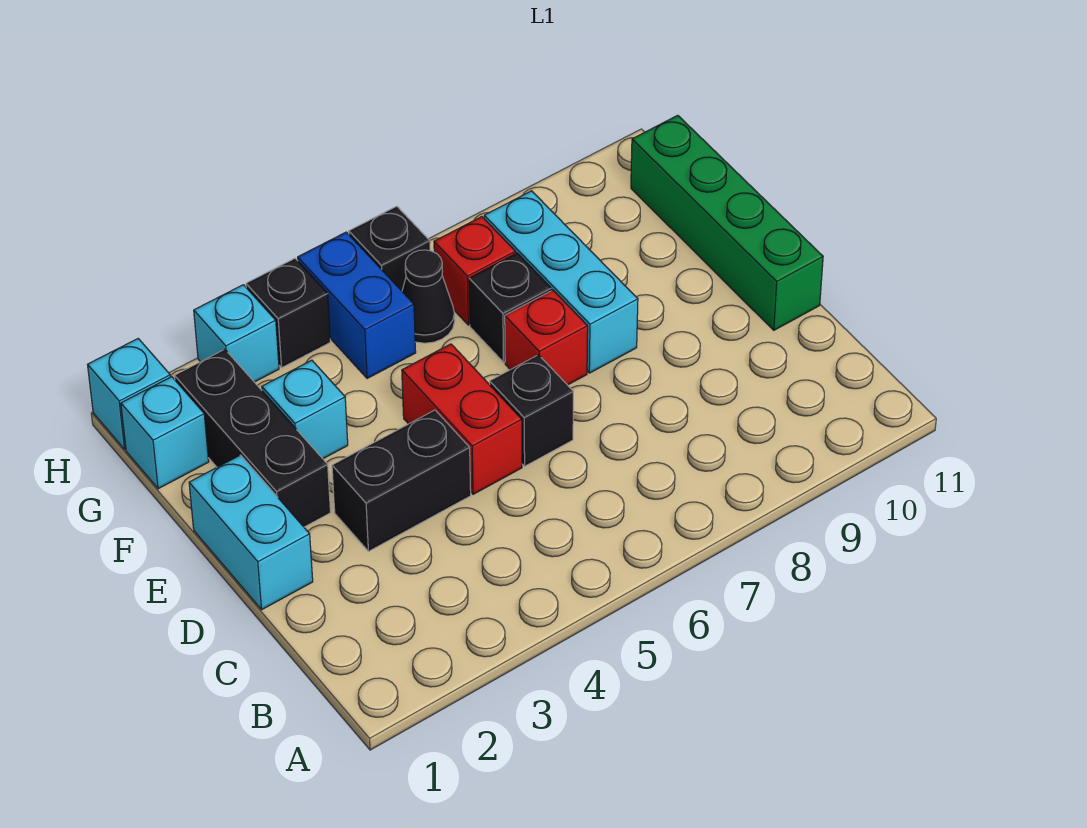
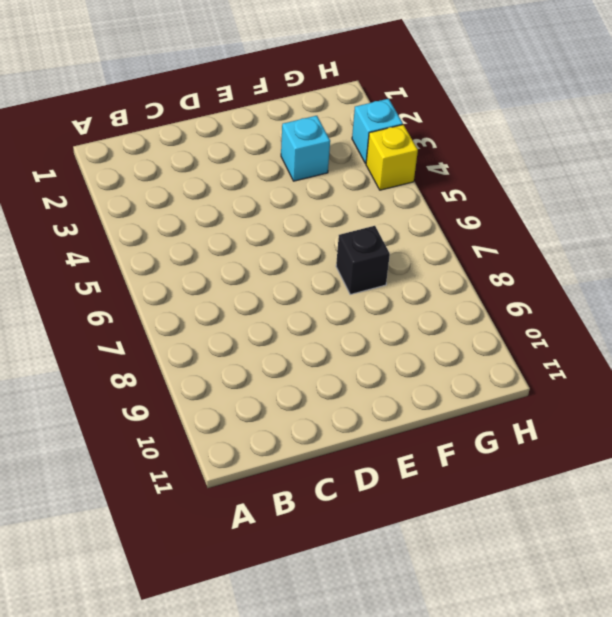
yellow 1x1 brick [366,125,418,190] -> black 1x1 brick [246,258,330,367]
none -> cyan 1x2 brick [189,455,313,610]
none -> black 1x2 brick [332,410,471,551]
none -> red 1x2 brick [402,344,522,494]

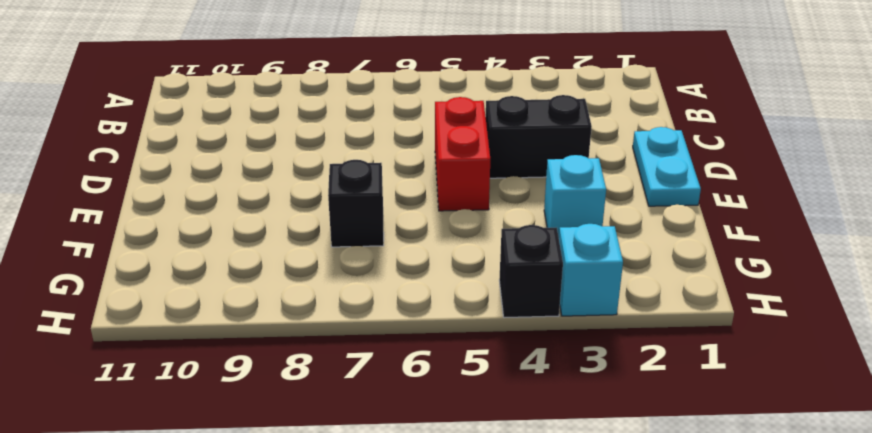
cyan 1x2 plate [633,127,701,206] -> cyan 1x2 brick [189,455,313,610]
none -> black 1x1 brick [490,355,573,466]
none -> green 1x4 brick [631,115,823,330]
none -> black 1x3 brick [175,349,330,527]

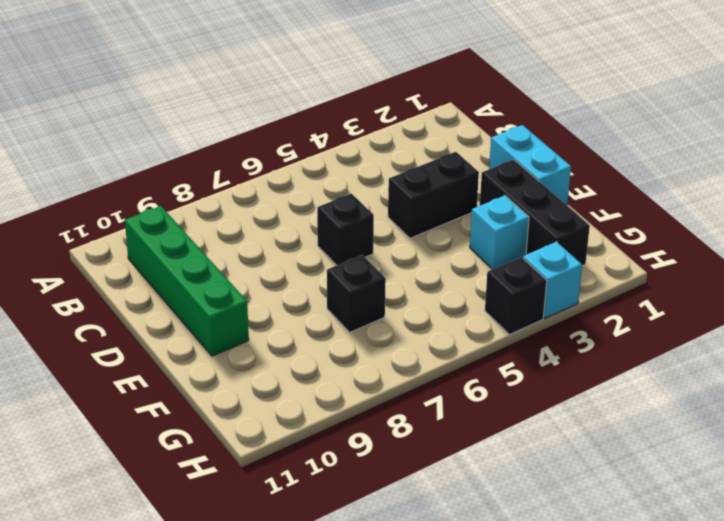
green 1x4 brick [125,206,249,356] -> green 1x4 brick moved to [631,115,823,330]
none -> red 1x2 brick [402,344,522,494]
none -> red 1x1 brick [505,290,588,385]
none -> cyan 1x3 brick [484,191,638,373]

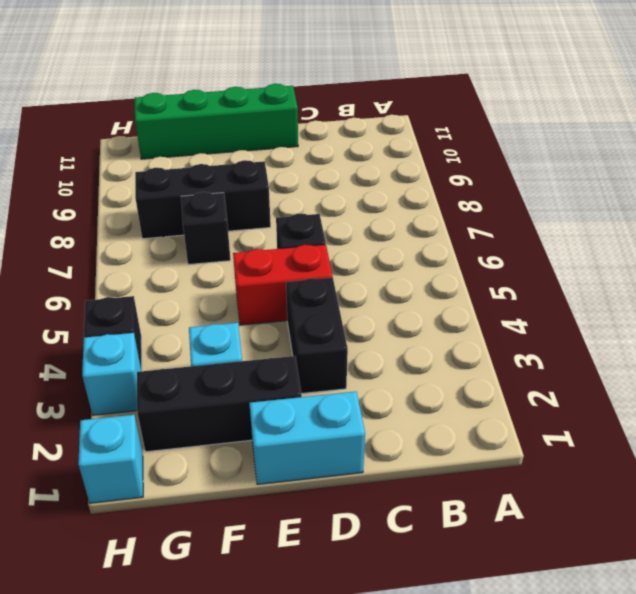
black 1x3 brick [135,160,271,239] -> cyan 1x3 brick [484,191,638,373]
none -> red 1x1 brick [505,290,588,385]
none -> cyan 1x1 brick [121,377,209,489]
none -> blue 1x2 brick [298,232,416,379]

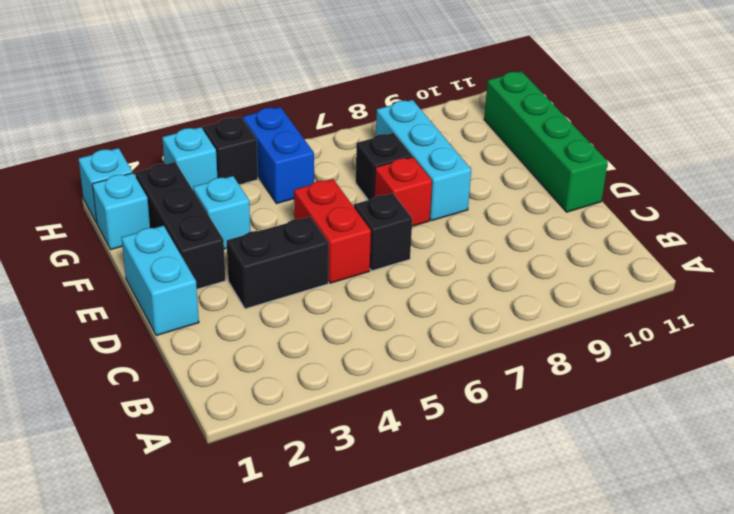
none -> black 1x1 cone [402,250,455,343]
none -> red 1x1 brick [434,217,515,325]
none -> black 1x1 brick [349,206,430,291]

